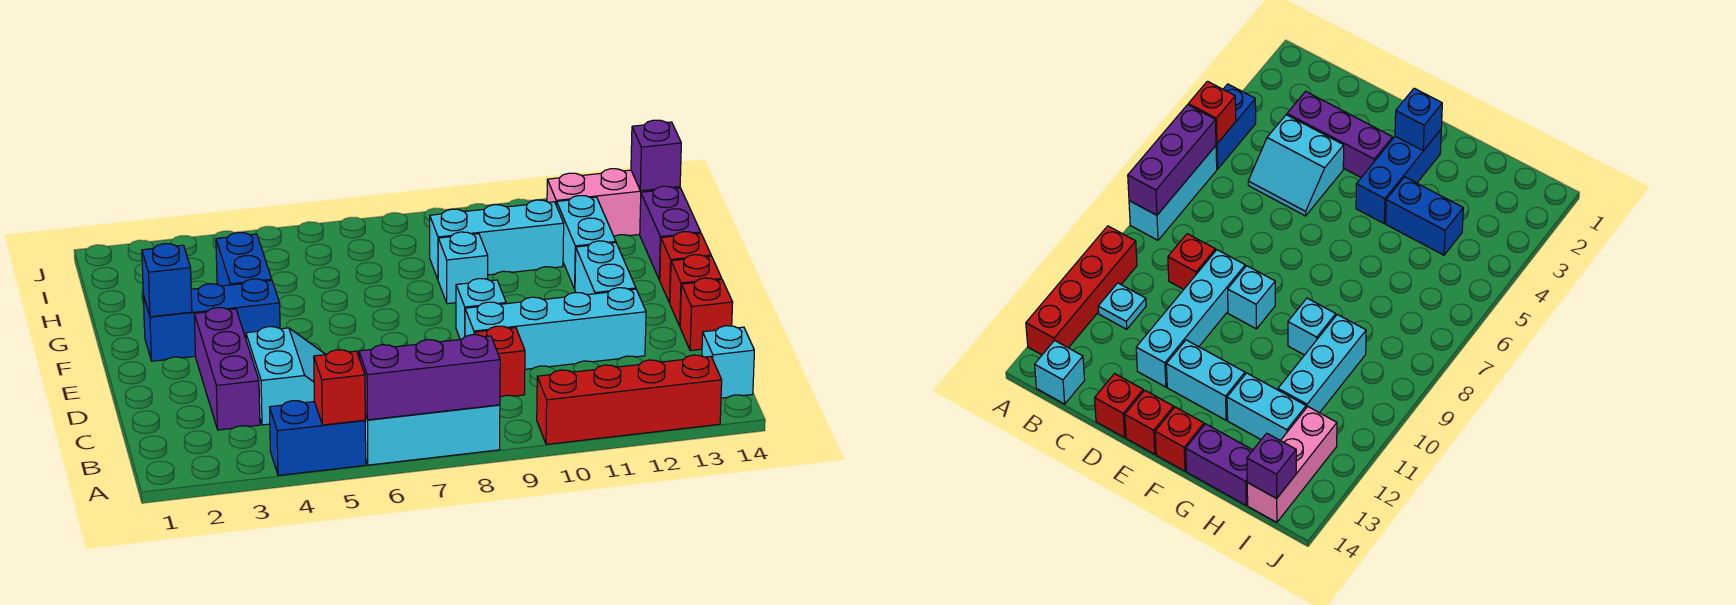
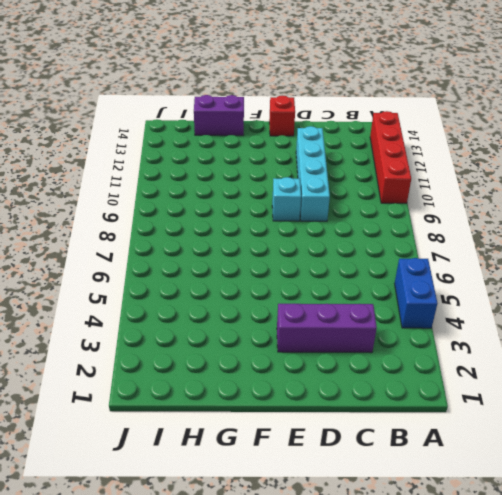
none -> cyan 1x3 brick [365,405,500,465]
none -> cyan 1x1 plate [1098,283,1146,329]
none -> cyan 1x1 brick [702,326,754,398]

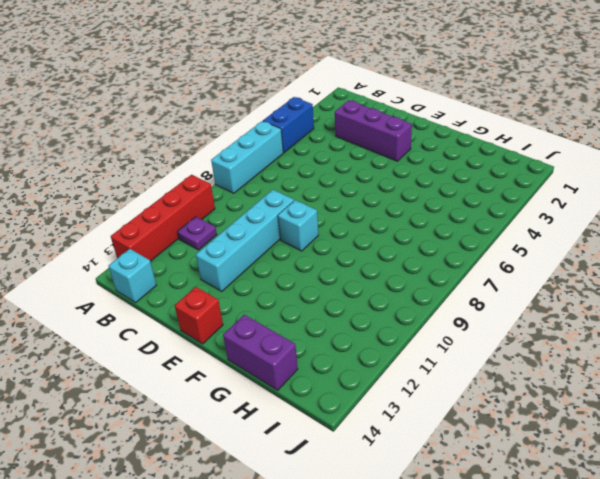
purple 1x1 plate [177,217,217,250] -> cyan 1x1 plate [1098,283,1146,329]
none -> cyan 2x2 slope [246,327,326,425]
none -> red 1x1 brick [474,326,525,397]
none -> red 1x1 brick [680,278,733,351]

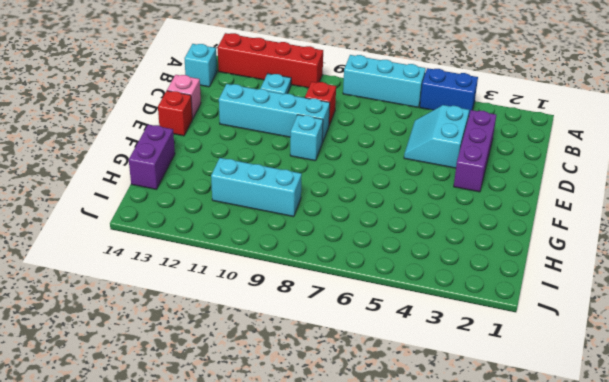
pink 1x1 brick [167,75,201,119] -> red 1x1 brick [680,278,733,351]
none -> cyan 1x2 brick [575,241,636,295]
none -> blue 1x3 brick [143,279,280,361]
none -> red 1x1 brick [660,232,711,303]

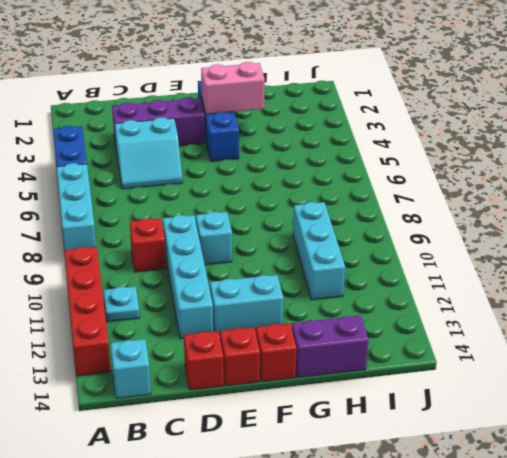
pink 1x2 brick [201,62,265,114] -> none
none -> blue 1x2 brick [216,233,272,286]
none -> cyan 1x1 brick [438,232,488,304]
none -> cyan 1x2 brick [557,196,616,289]

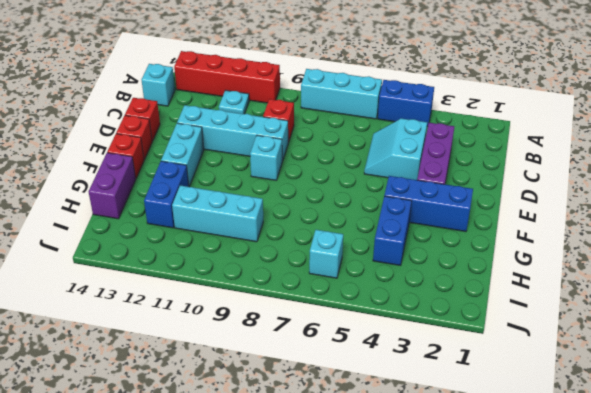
blue 1x2 brick [144,161,189,228] -> cyan 1x2 brick [557,196,616,289]
cyan 1x1 brick [309,230,343,278] -> cyan 1x1 brick moved to [438,232,488,304]
none -> pink 1x3 brick [547,169,680,236]
none -> red 1x1 brick [314,350,365,425]
none -> purple 1x3 brick [359,335,500,420]

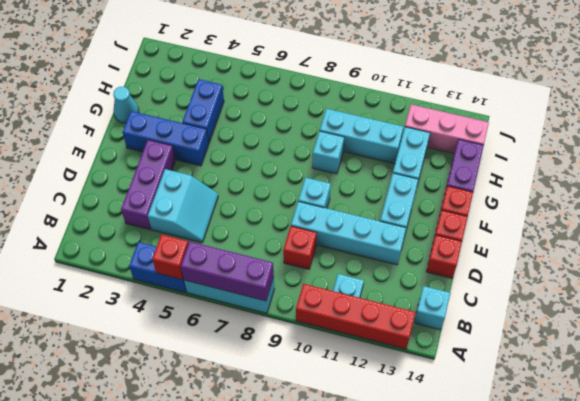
cyan 1x1 cone [113,87,139,123] -> none
none -> blue 1x1 brick [142,244,192,317]
none -> purple 1x1 brick [631,120,681,191]

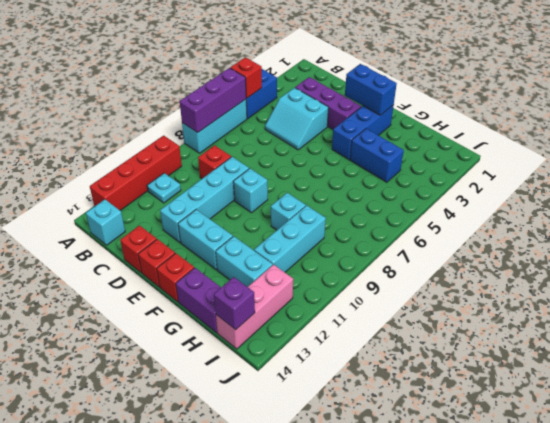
blue 1x2 brick [345,64,397,115] -> blue 1x1 brick [142,244,192,317]

